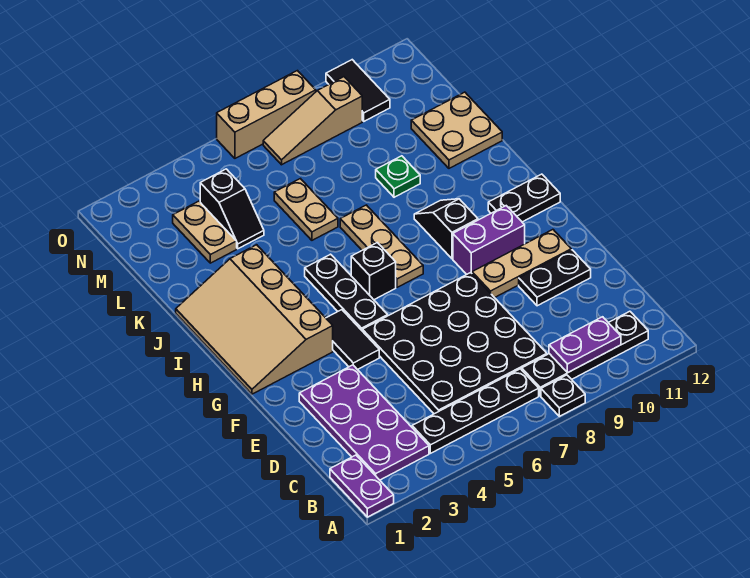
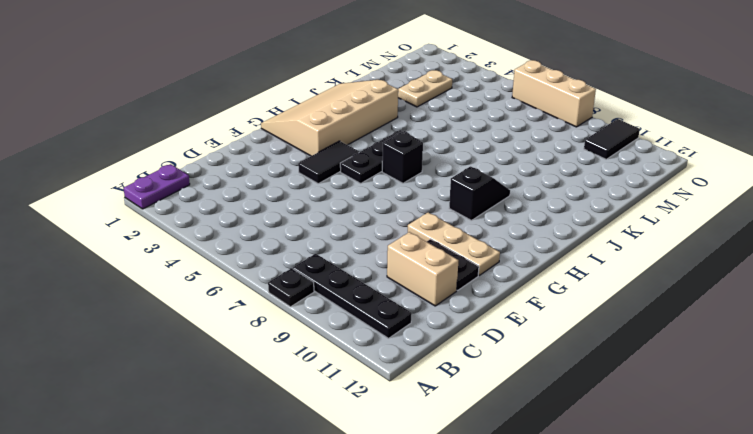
tan 1x2 brick [387,232,458,306] -> none
none -> purple 2x4 plate [299,365,429,480]
none -> black 1x4 plate [412,369,539,453]
none -> black 4x4 plate [362,273,547,414]

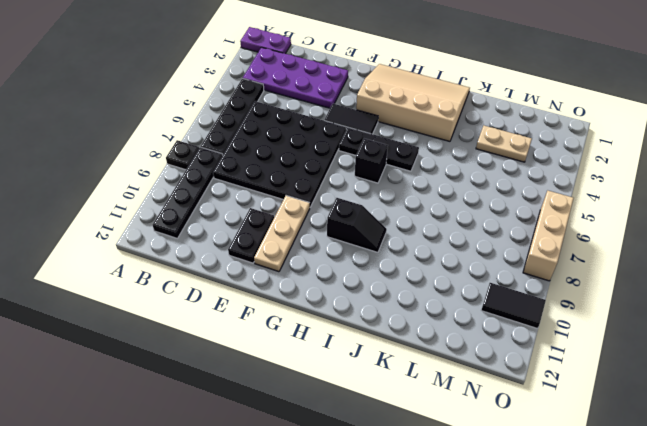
none -> purple 1x2 brick [453,206,525,274]
none -> tan 1x3 plate [340,205,423,287]
none -> black 1x2 plate [488,174,560,222]

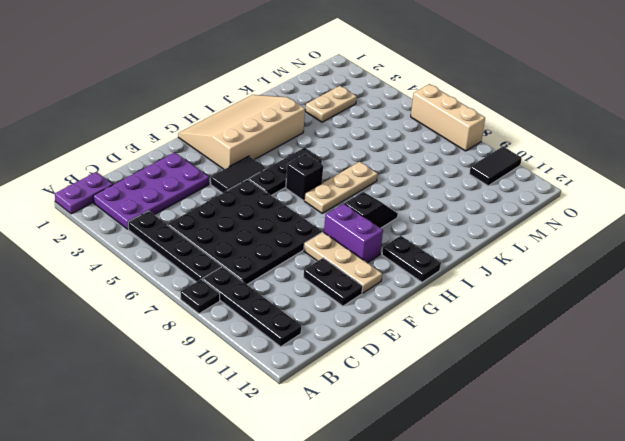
none -> tan 1x2 plate [274,179,338,240]
none -> green 1x1 plate [376,156,420,197]
none -> tan 2x2 plate [411,92,502,168]

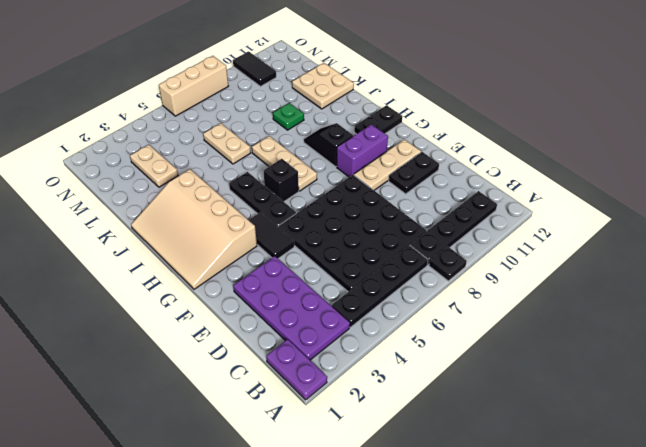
none -> black 1x2 slope [200,169,264,249]
none -> tan 1x3 slope [263,77,362,165]
none -> purple 1x2 plate [549,317,621,373]

